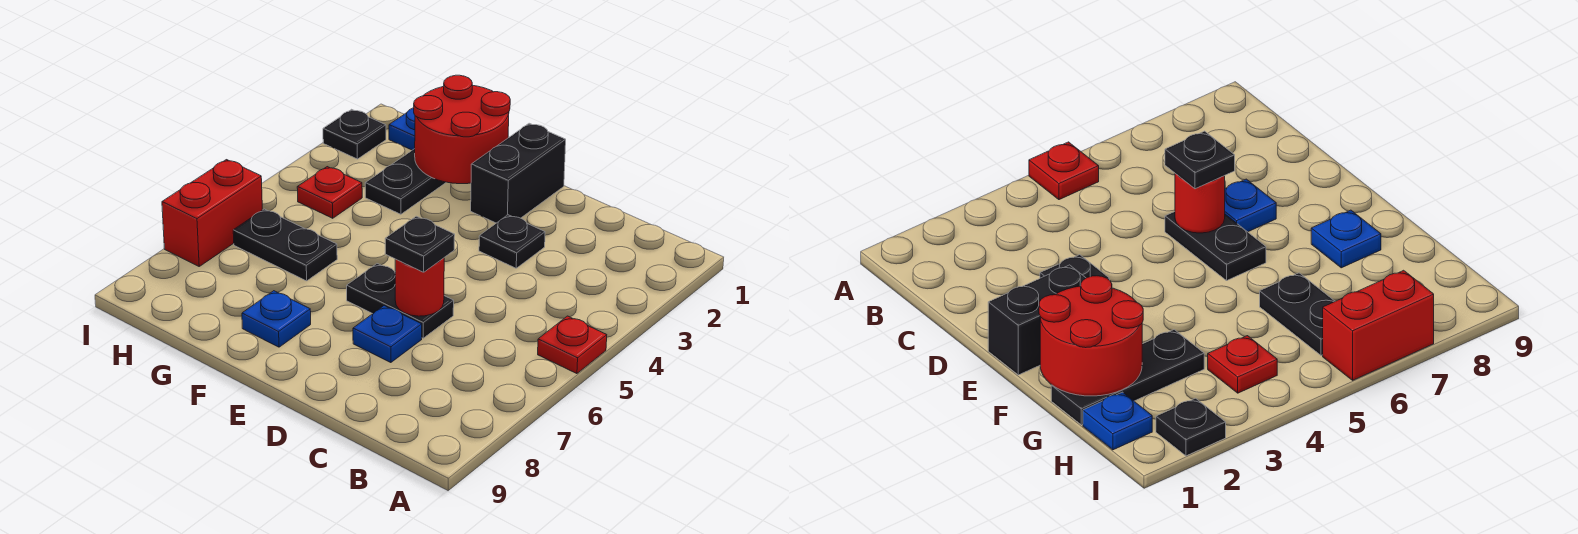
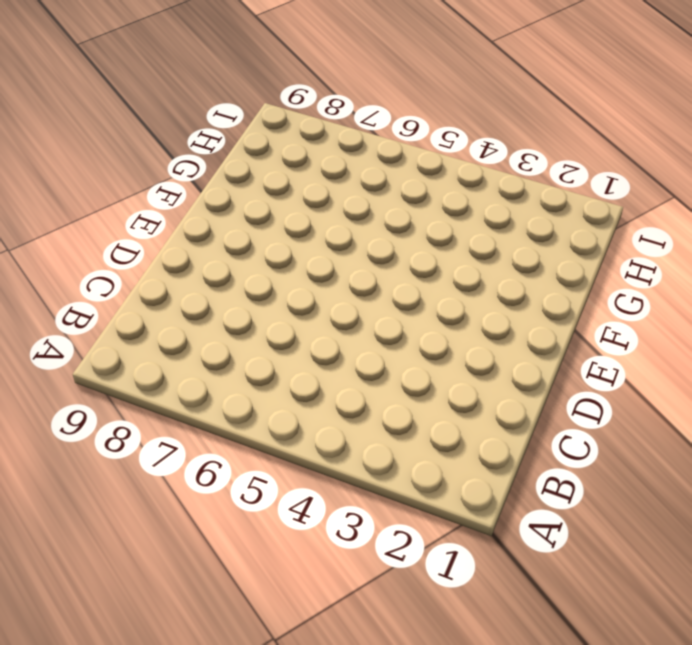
none -> red 1x1 plate [538,316,607,374]
none -> black 1x1 plate [479,215,545,268]
none -> black 1x2 plate [347,264,454,338]

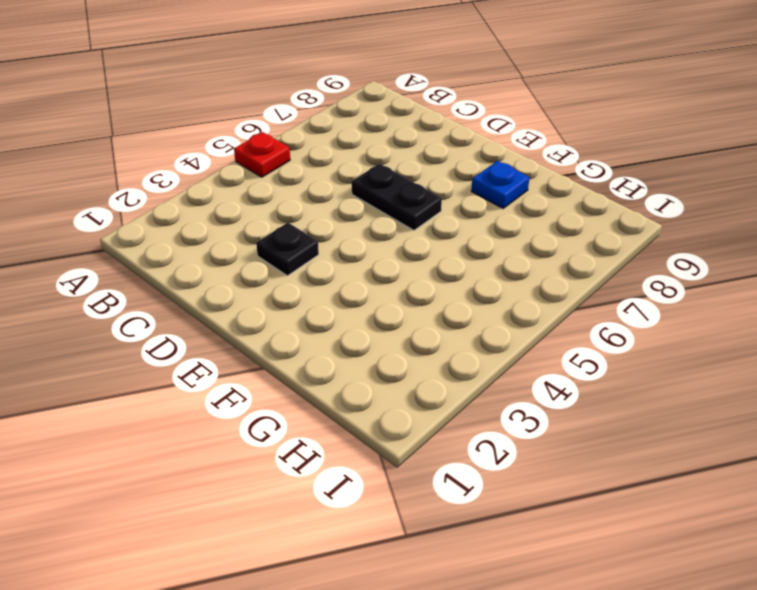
none -> blue 1x1 plate [353,306,422,363]
none -> black 1x2 brick [471,123,566,223]
none -> black 1x3 plate [365,149,446,214]

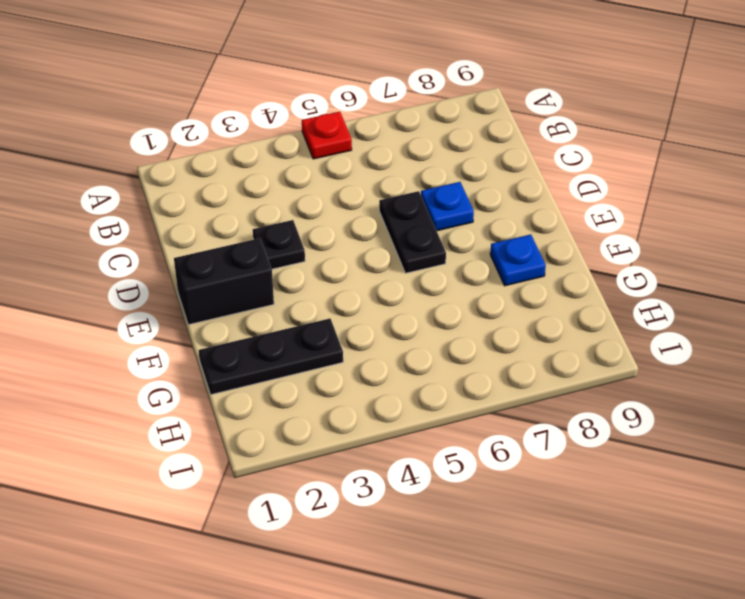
none -> black 1x2 plate [233,209,337,281]
none -> blue 1x1 plate [389,108,415,150]
none -> red 1x1 plate [297,167,362,218]

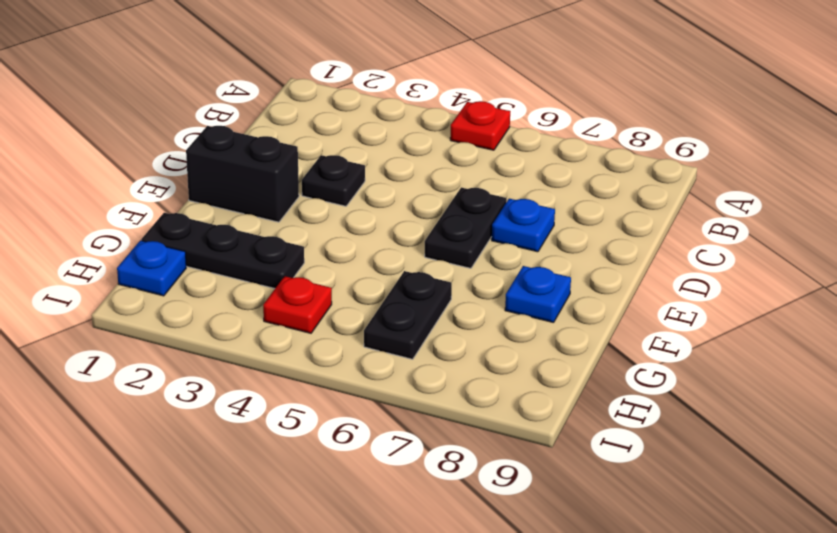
none -> black 1x1 plate [323,109,386,159]
none -> red 1x2 brick [162,160,262,266]
none -> red 1x1 round brick [395,258,444,316]

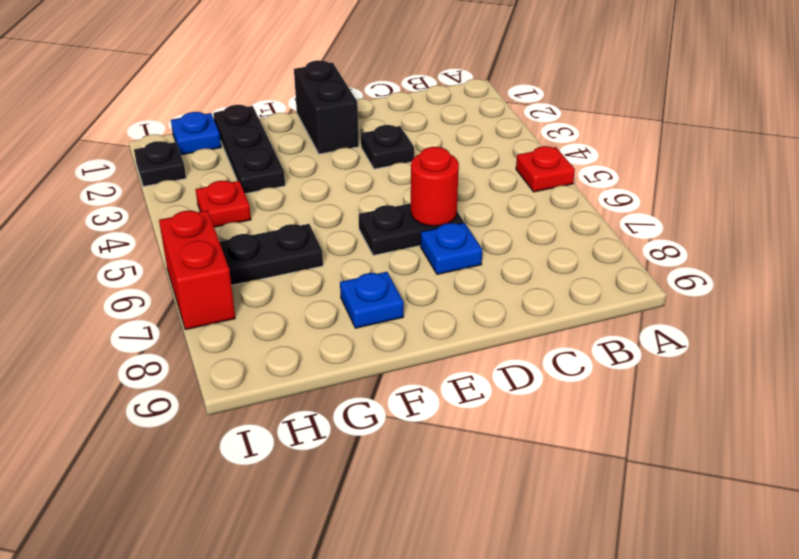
none -> red 2x2 round brick [414,75,510,184]
none -> black 1x1 plate [385,216,455,272]

